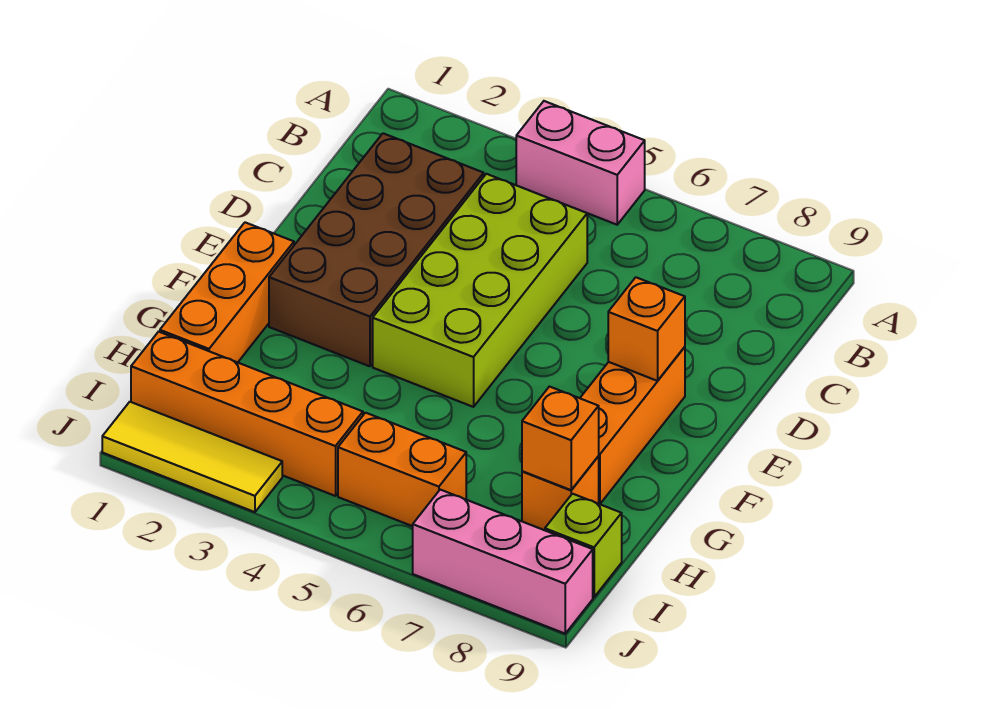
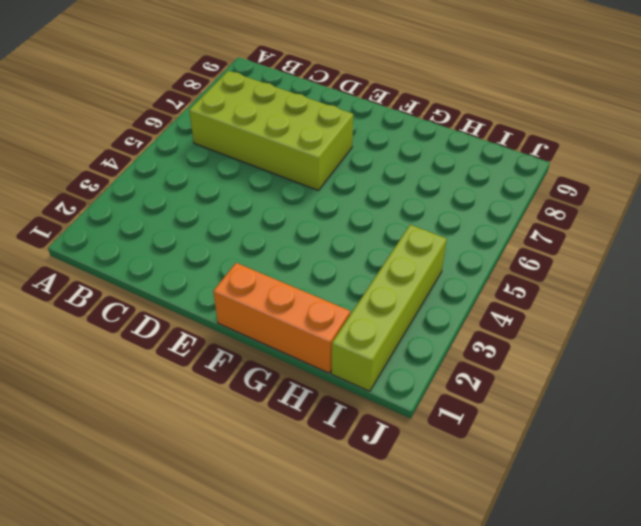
lime 2x4 brick [189,71,353,191] -> lime 2x4 brick moved to [373,174,587,407]
lime 1x4 brick [331,225,447,391] -> orange 1x4 brick [131,332,363,496]
none -> pink 1x2 brick [516,101,645,225]
none -> brown 2x4 brick [269,133,484,366]
none -> orange 1x3 brick [580,347,685,504]

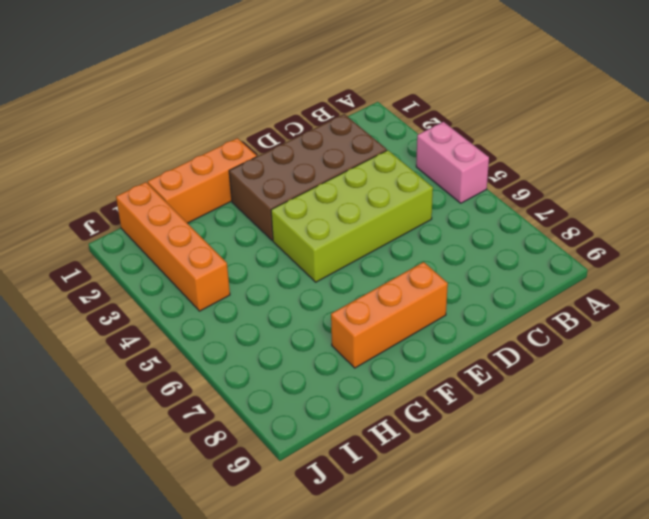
none -> orange 1x1 brick [522,456,599,530]
none -> orange 1x2 brick [338,413,466,526]
none -> lime 1x1 brick [545,494,622,597]

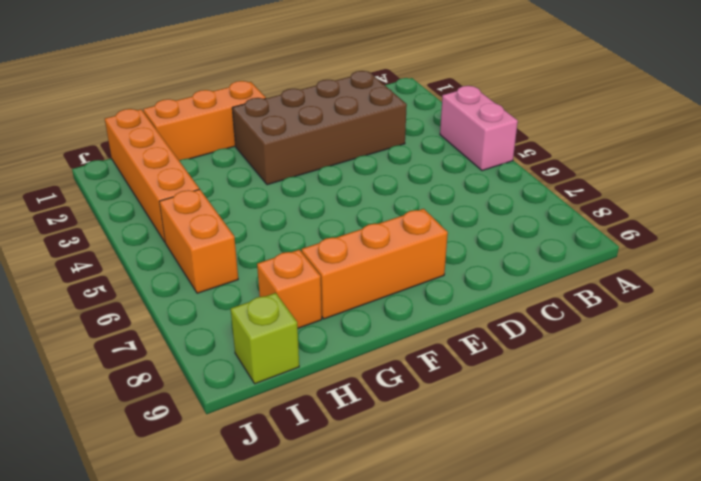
none -> lime 2x4 brick [373,174,587,407]
none -> yellow 1x3 tile [102,402,282,512]
none -> pink 1x3 brick [413,490,593,633]

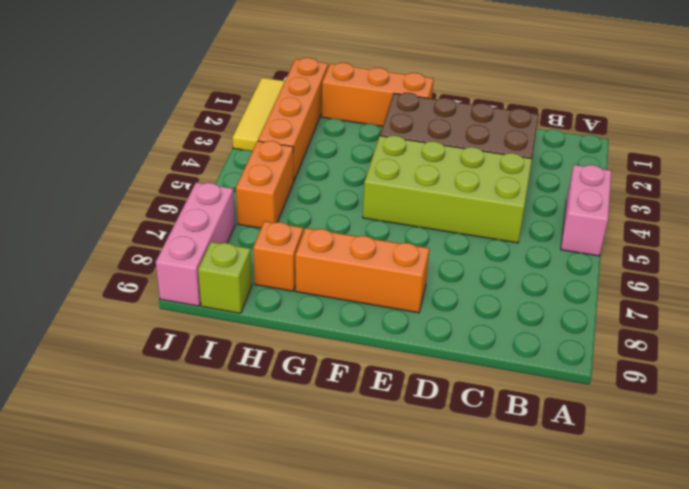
none -> orange 1x1 brick [608,277,685,381]
none -> orange 1x1 brick [522,387,599,490]

